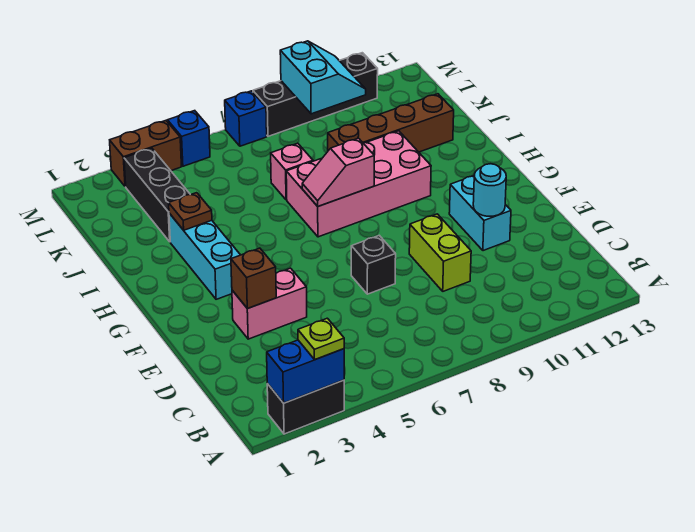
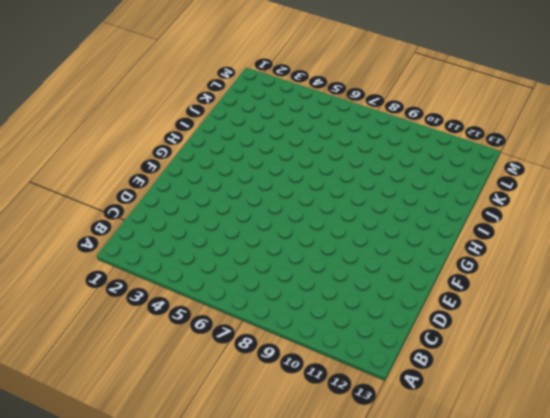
none -> black 1x2 brick [267,380,344,434]
none -> lime 1x2 brick [409,214,471,291]
none -> pink 1x2 brick [232,268,307,339]

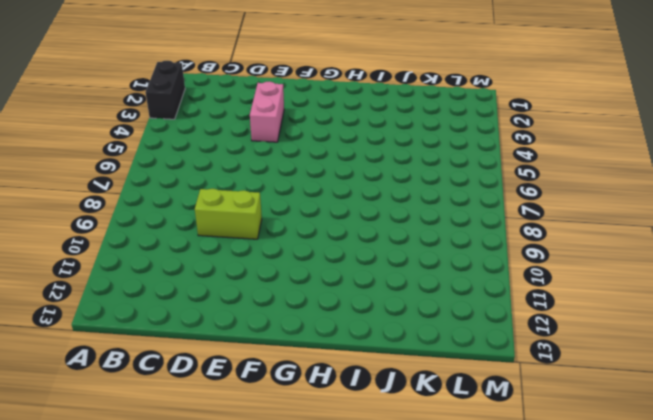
none -> black 1x1 brick [351,235,396,294]
none -> cyan 1x2 brick [449,176,511,251]
none -> cyan 1x3 brick [169,213,240,299]

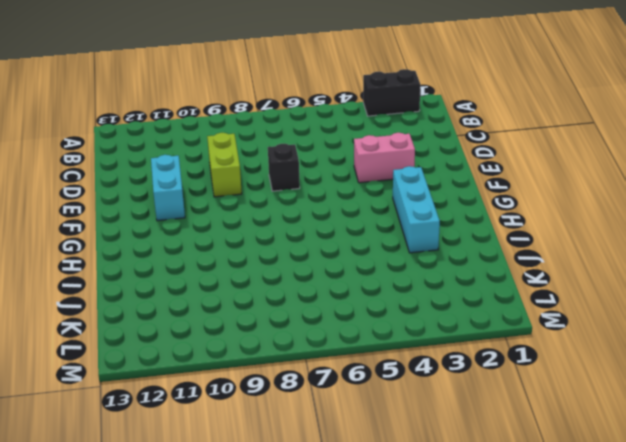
none -> pink 2x4 brick [286,131,431,237]
none -> black 1x3 brick [124,148,190,242]
none -> pink 1x1 brick [271,143,313,200]

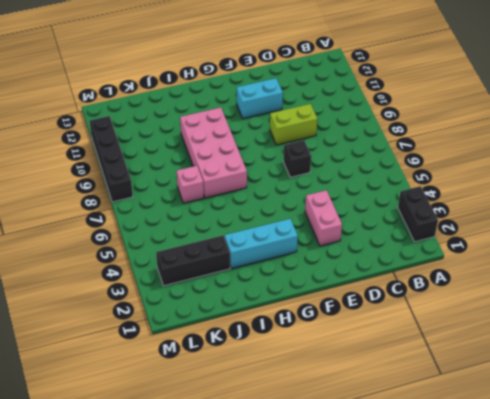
none -> brown 1x4 brick [328,94,454,152]
none -> brown 1x2 brick [110,121,182,187]
none -> blue 1x1 brick [168,111,210,166]

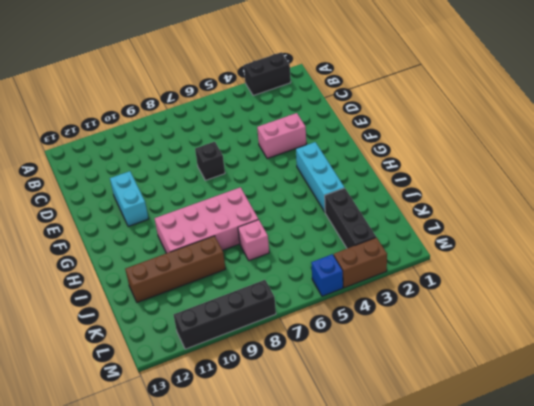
none -> lime 1x2 brick [409,214,471,291]
none -> blue 1x1 brick [225,91,267,146]
none -> blue 1x2 brick [267,340,344,403]

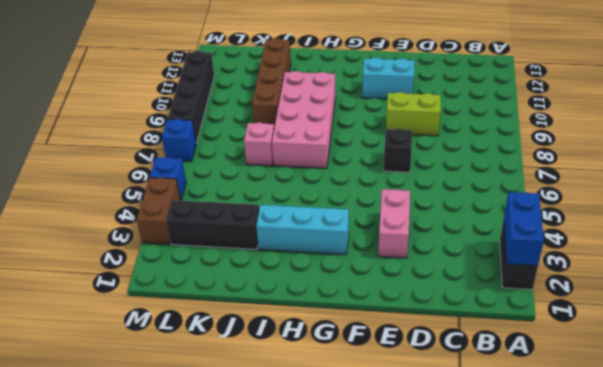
none -> brown 1x1 brick [231,248,276,309]
none -> cyan 1x1 round brick [473,164,506,216]
none -> pink 1x2 slope [302,138,374,206]

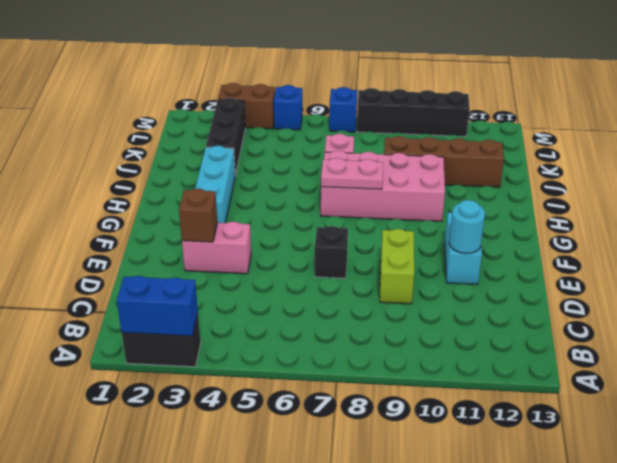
pink 1x2 plate [321,158,383,189] -> pink 1x2 slope [302,138,374,206]
none -> brown 1x1 plate [169,193,212,230]
none -> cyan 2x2 slope [280,41,366,114]
none -> lime 1x1 plate [298,318,344,360]

